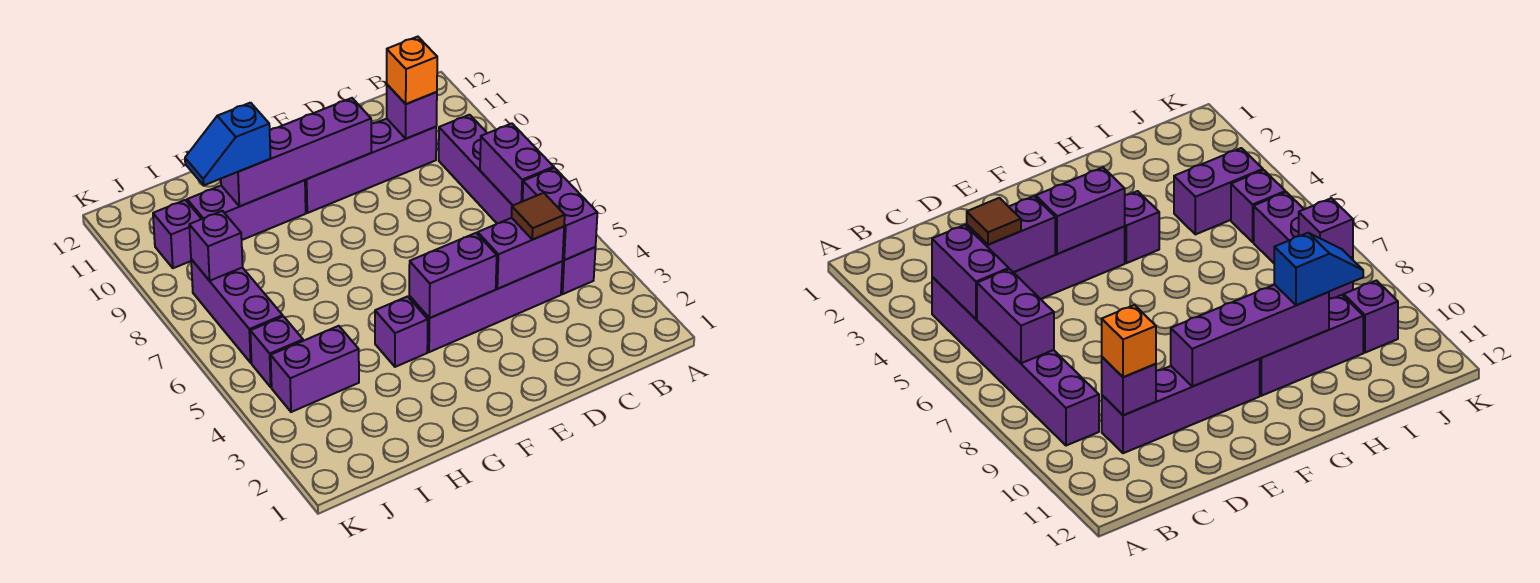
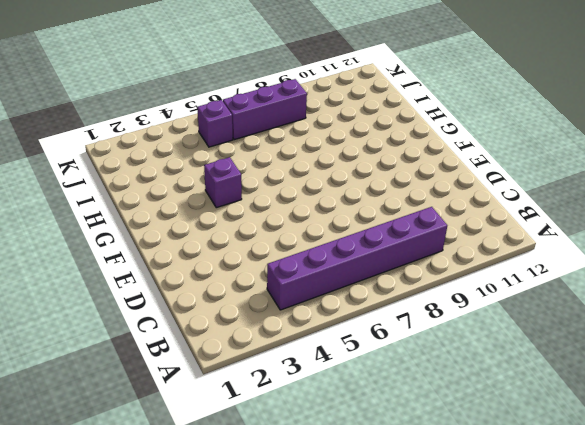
none -> purple 1x4 brick [409,261,563,352]
none -> purple 1x4 brick [305,119,436,213]
none -> purple 1x3 brick [187,180,306,240]

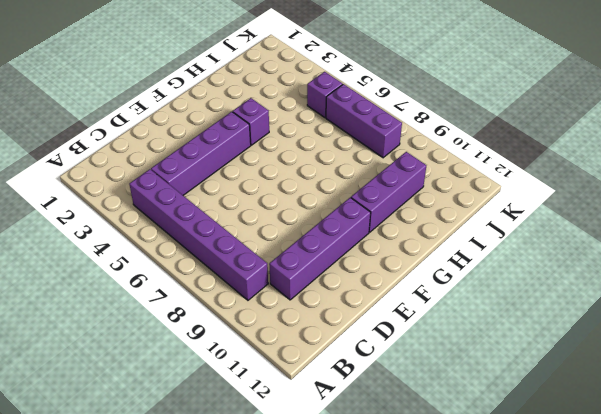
none -> purple 1x2 brick [271,326,359,412]
none -> purple 1x1 brick [153,200,201,268]
none -> purple 1x2 brick [523,168,597,260]

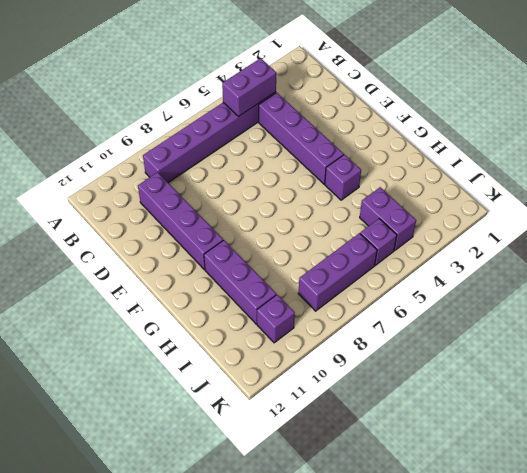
none -> purple 1x2 brick [480,123,554,205]
none -> purple 1x2 brick [478,218,564,289]
none -> purple 1x1 brick [387,85,437,139]

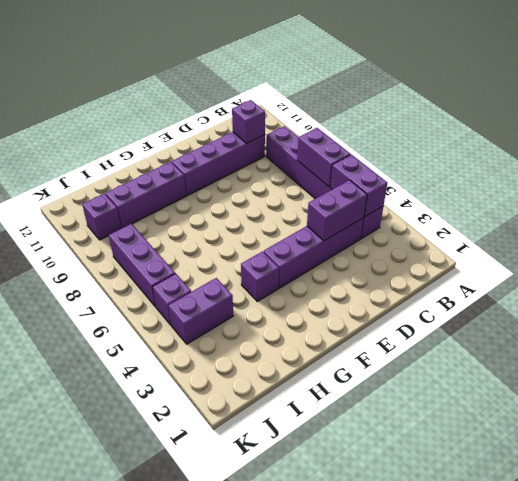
none -> purple 1x2 brick [409,233,497,318]
none -> purple 1x4 brick [221,98,371,206]
none -> purple 1x1 brick [189,211,243,281]

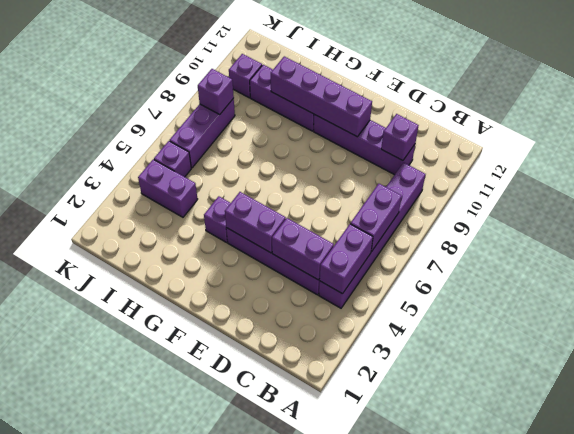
none -> brown 1x1 tile [512,193,565,240]
none -> orange 1x1 brick [387,37,437,104]
none -> blue 1x2 slope [185,103,270,185]

